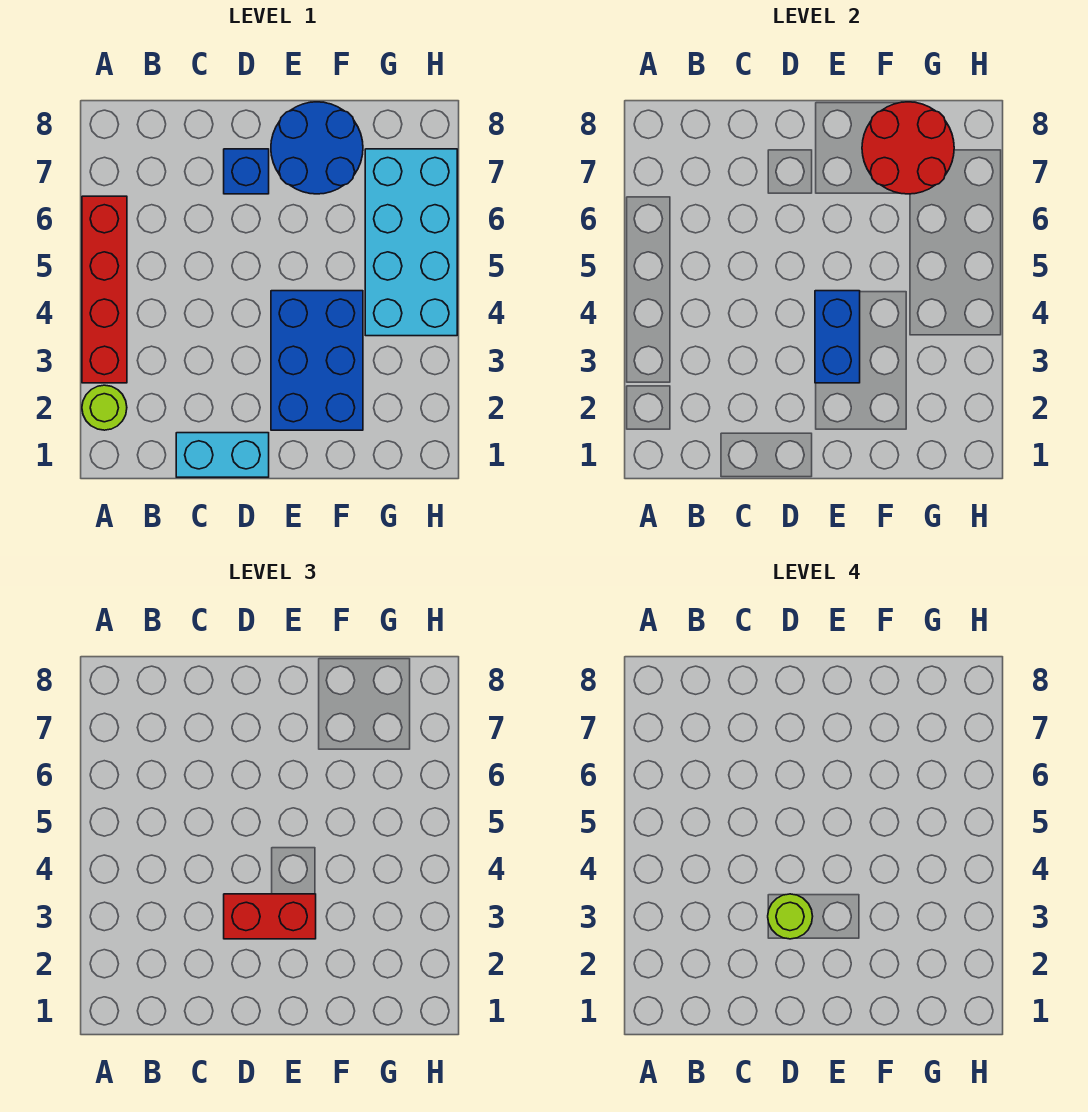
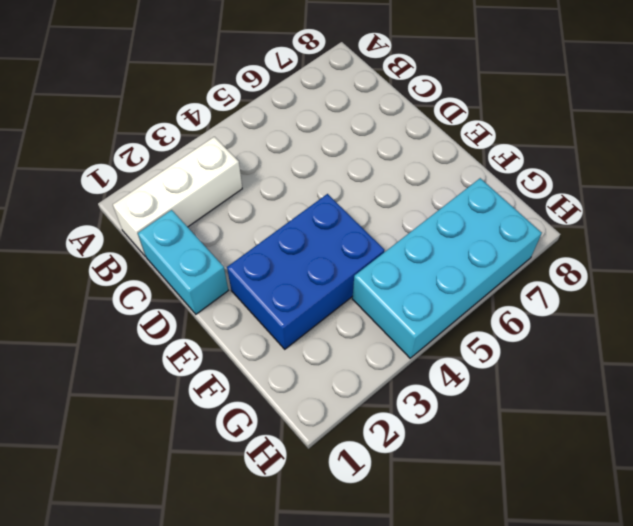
white 1x3 brick [113,137,242,257] -> none
none -> lime 1x1 round brick [82,385,127,430]
none -> red 1x4 brick [82,196,127,383]

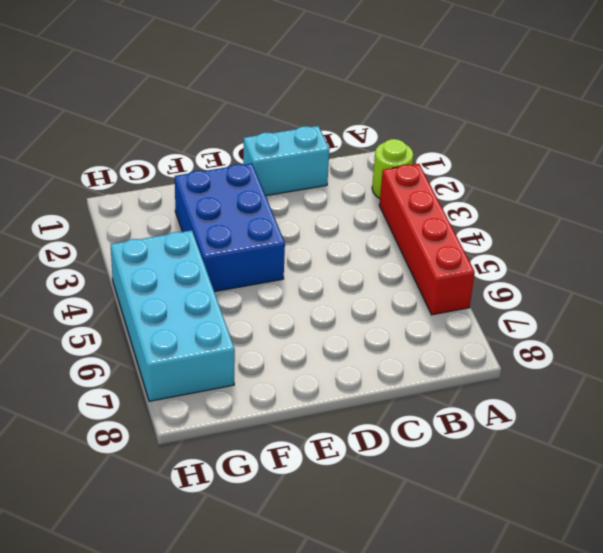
none -> blue 1x1 brick [224,149,269,194]
none -> blue 2x2 round brick [271,102,363,194]

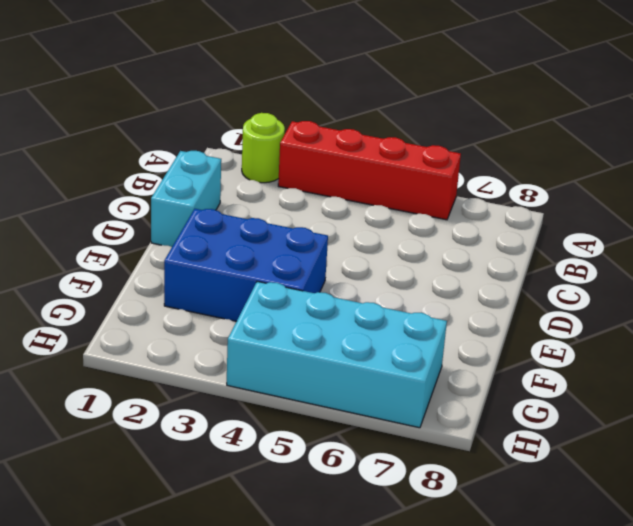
none -> blue 1x1 brick [224,149,269,194]
none -> blue 2x2 round brick [271,102,363,194]

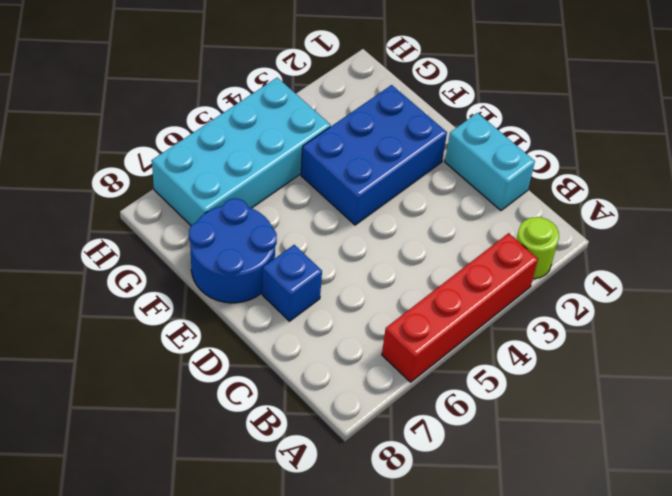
none -> blue 1x2 brick [815,291,860,383]
none -> red 2x2 round brick [862,102,954,194]

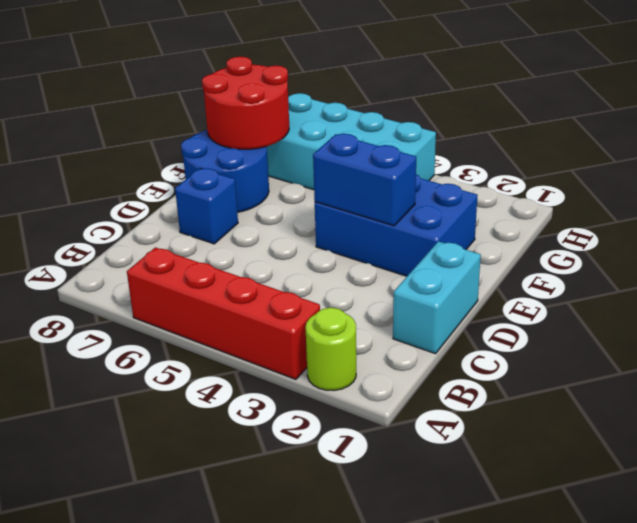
none -> red 1x2 brick [224,894,316,939]
none -> lime 1x1 round brick [768,894,813,939]

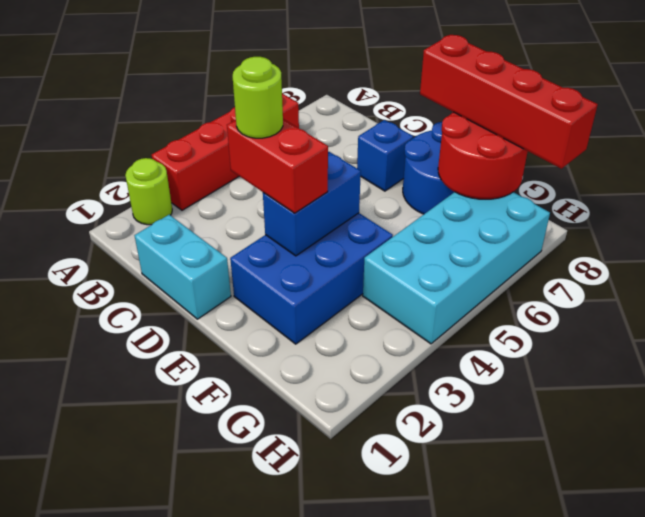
red 1x4 brick [420,35,598,169] -> none

